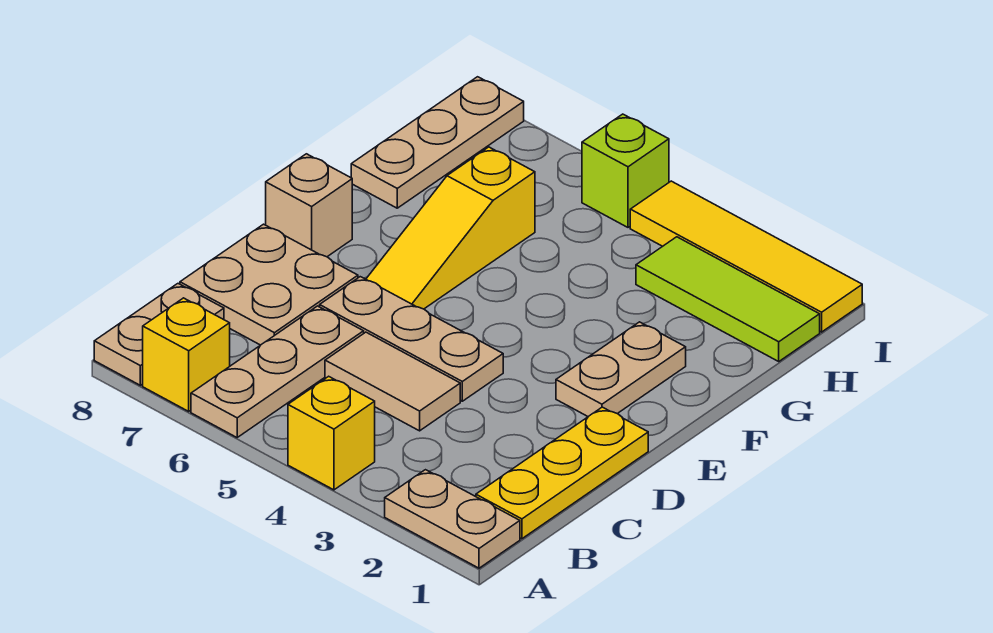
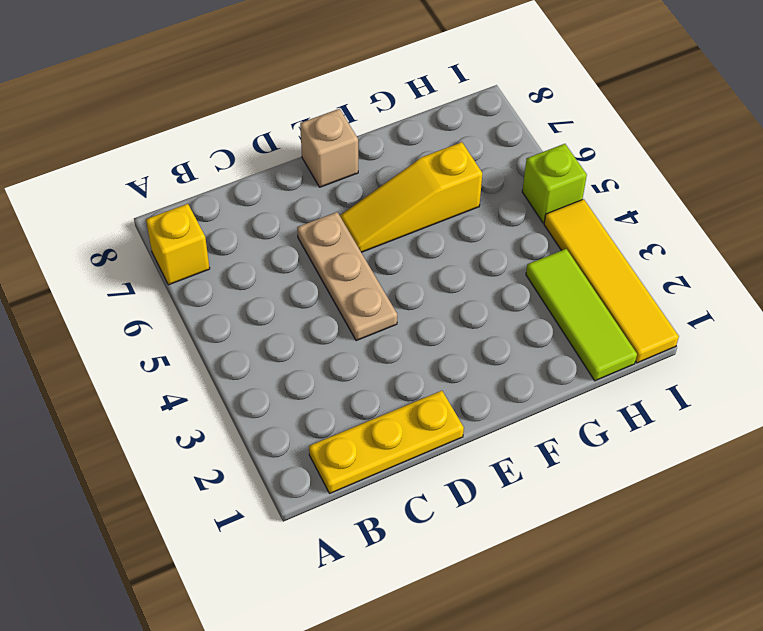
none -> tan 1x2 plate [385,470,520,568]
none -> yellow 1x1 brick [288,376,375,490]
none -> tan 1x3 plate [191,306,364,437]

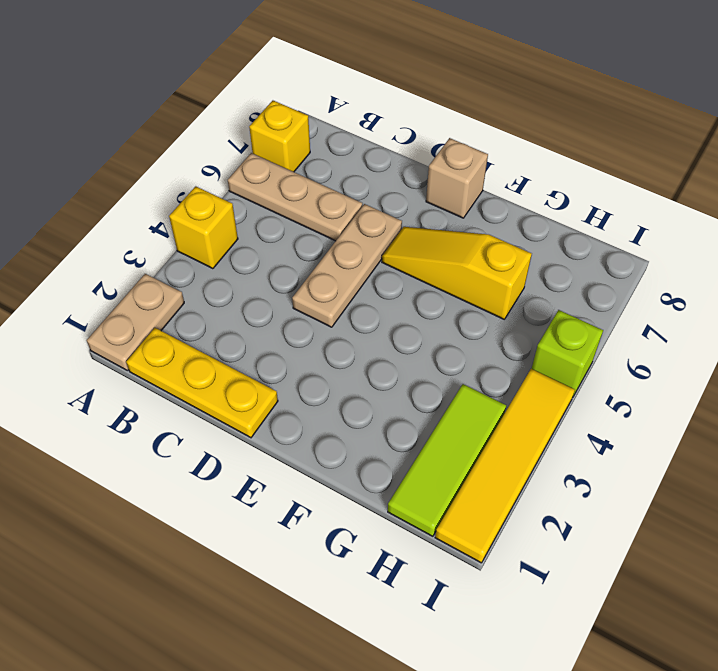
none -> tan 1x2 plate [94,284,224,385]
none -> tan 1x2 tile [325,332,460,431]
none -> tan 2x2 plate [180,224,358,345]

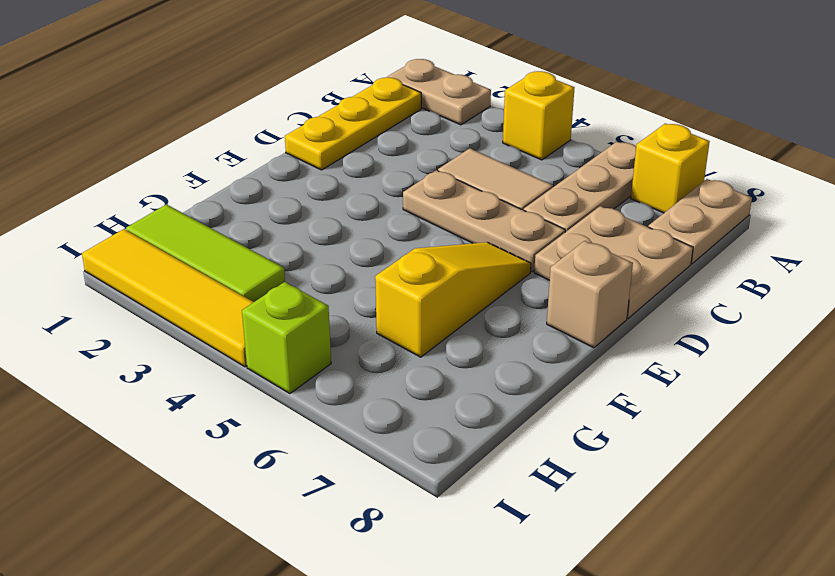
none -> tan 1x2 plate [556,322,686,416]
none -> tan 1x3 plate [351,77,524,208]

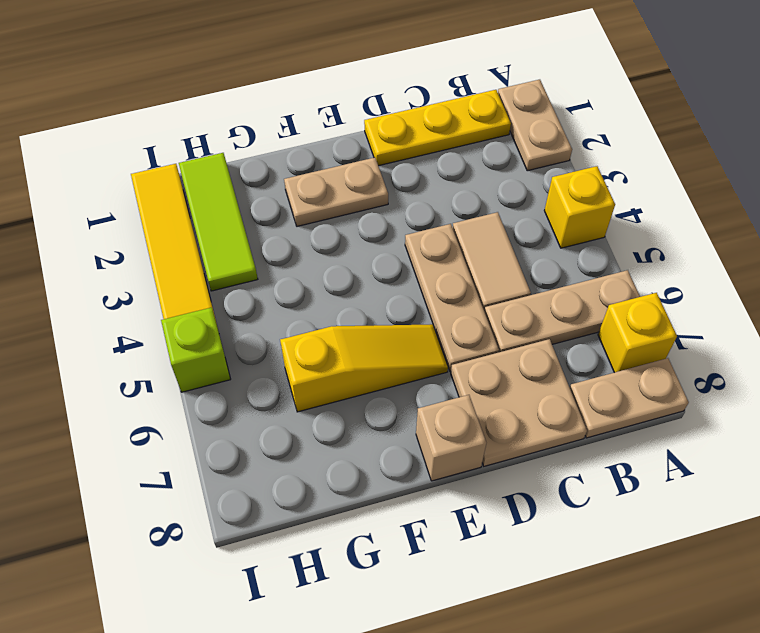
none -> tan 1x3 plate [351,77,524,208]

